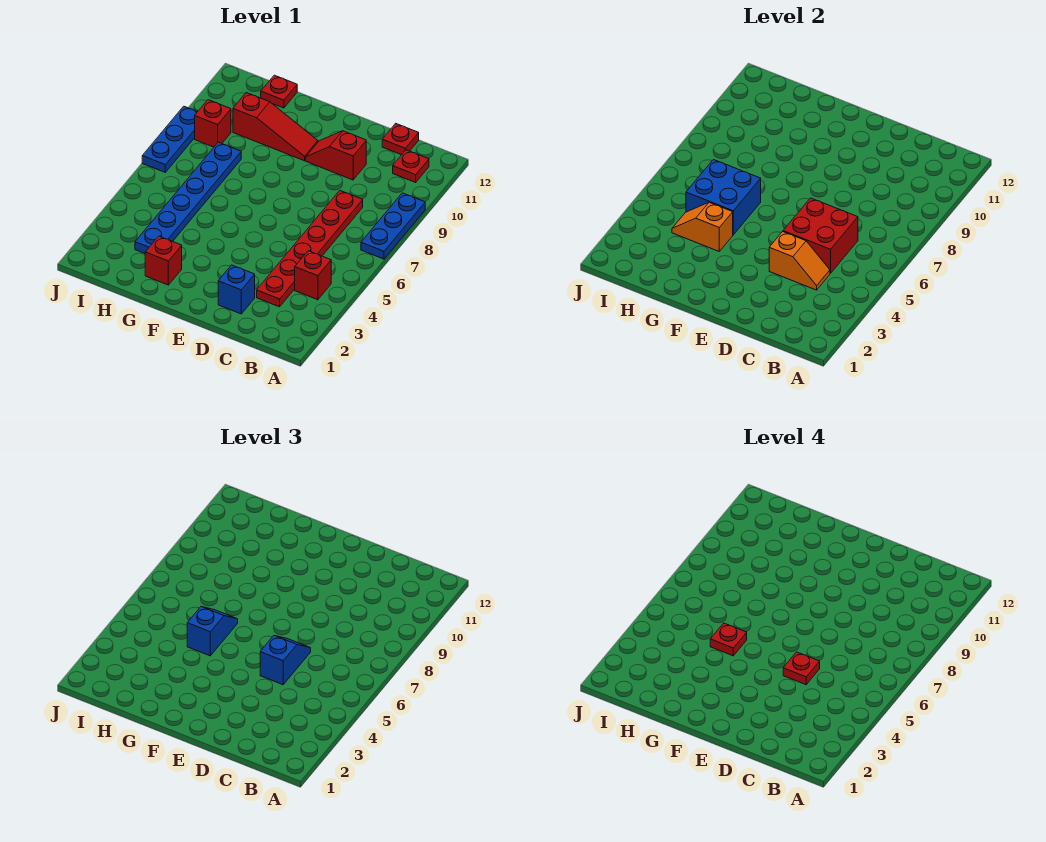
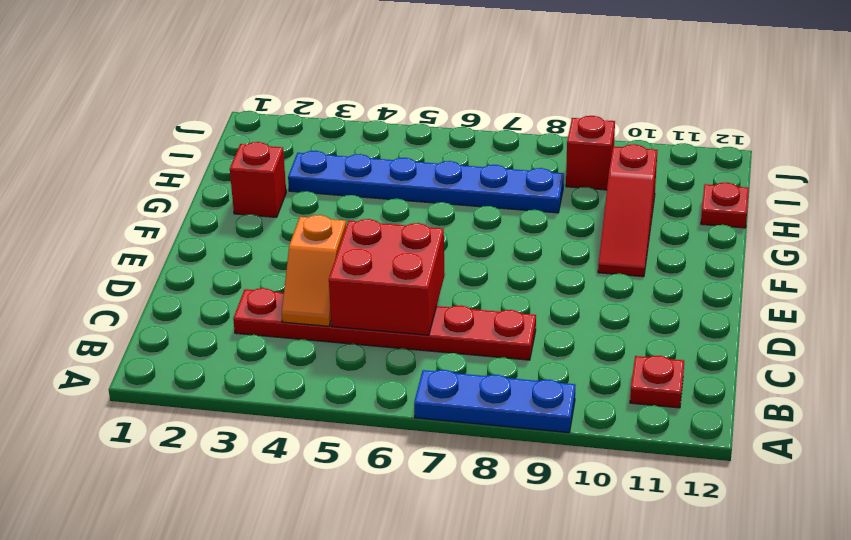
none -> red 1x1 brick [295,251,331,300]
none -> red 1x1 plate [382,124,419,155]
none -> blue 1x1 brick [218,265,255,314]

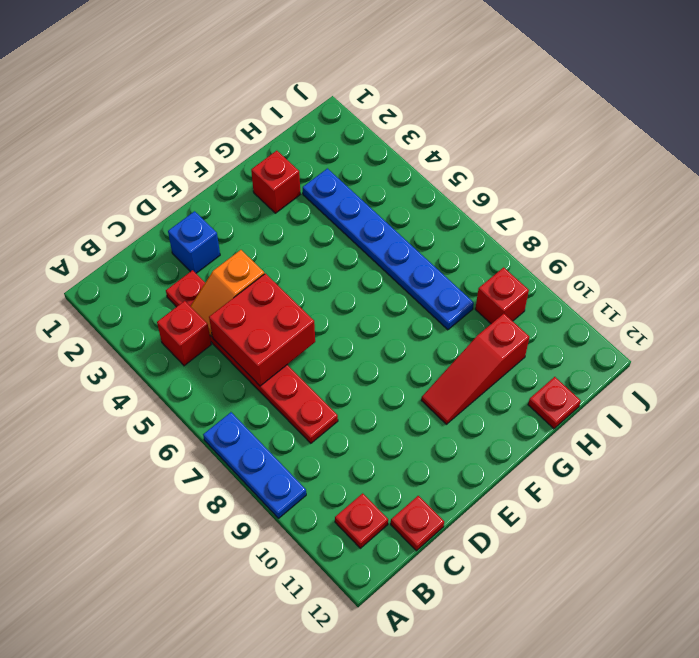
none -> red 1x2 slope [306,131,366,180]
none -> blue 1x3 plate [142,106,197,172]
none -> orange 1x2 slope [672,202,733,251]

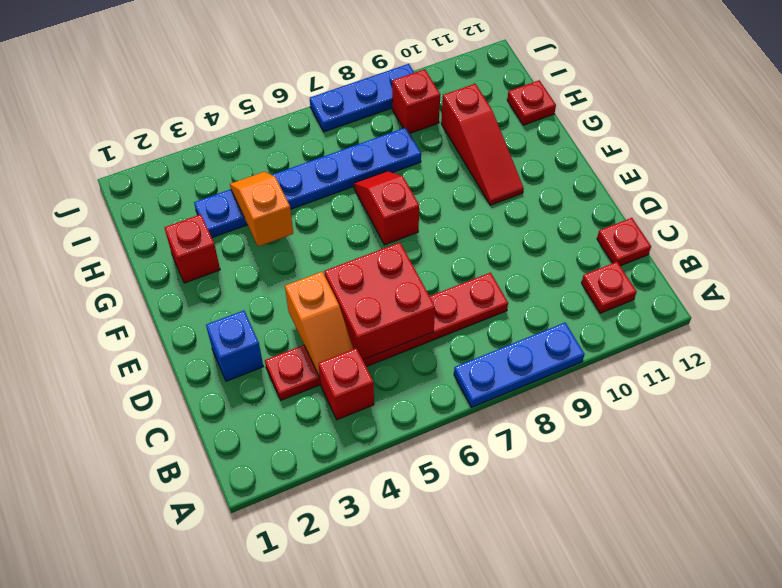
red 1x2 slope [354,171,419,245] -> red 1x2 slope moved to [306,131,366,180]
none -> blue 2x2 brick [686,160,761,235]
none -> blue 1x2 slope [260,636,311,685]
none -> blue 1x2 slope [187,607,238,656]

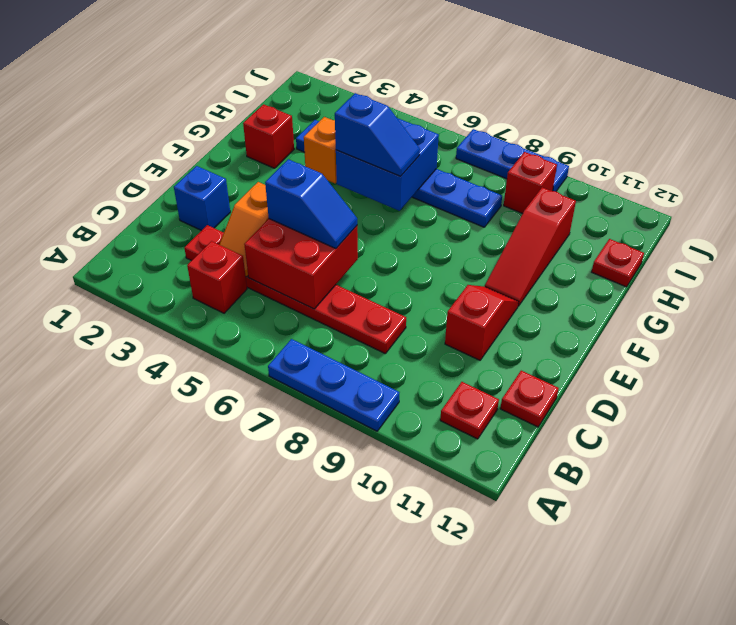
none -> red 1x1 plate [783,652,820,685]
none -> red 1x1 plate [710,623,747,656]

